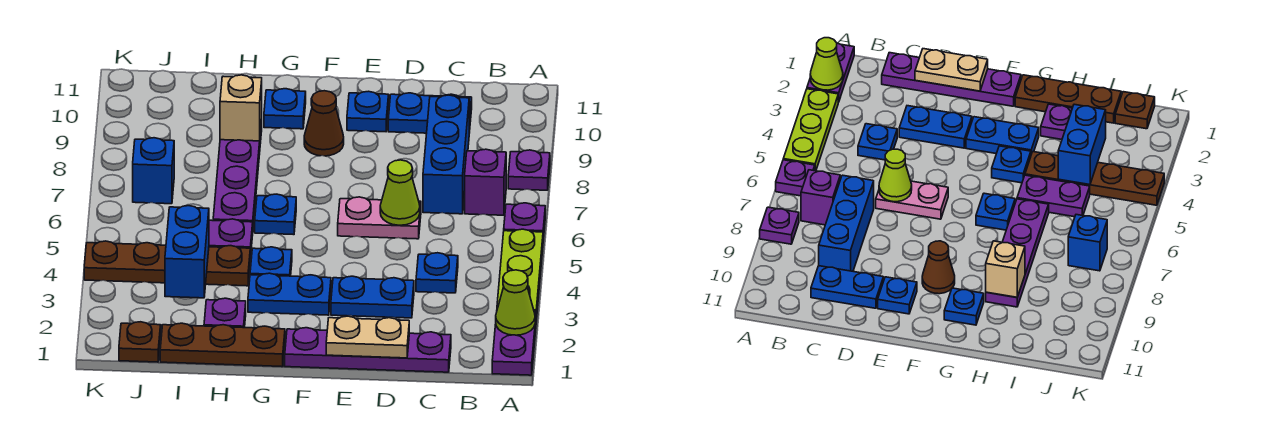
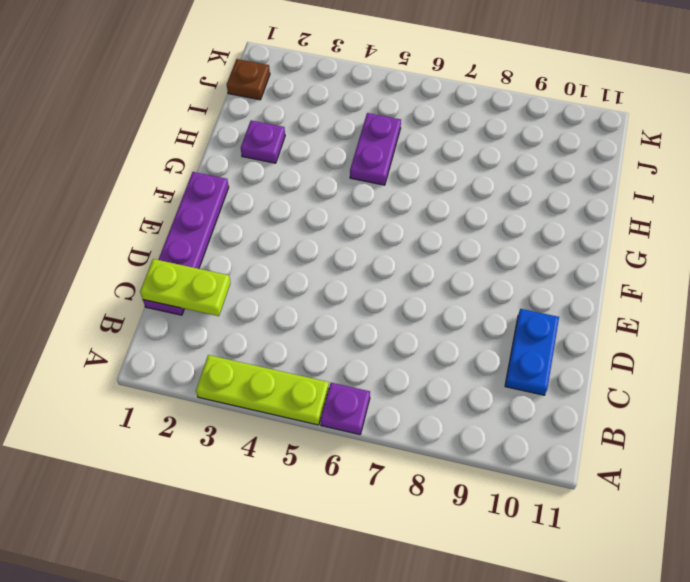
lime 1x2 plate [140,259,230,316] -> none
none -> purple 1x2 plate [492,311,536,375]
none -> purple 1x1 plate [508,150,550,190]
none -> purple 1x1 brick [465,149,506,215]

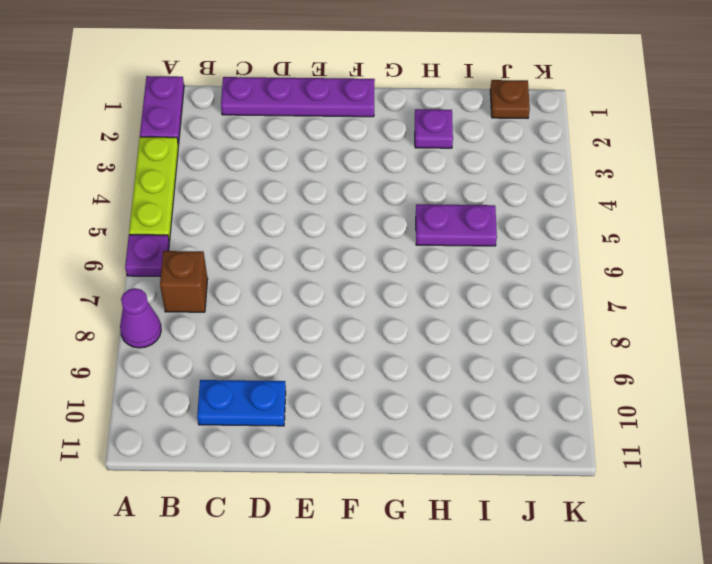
purple 1x1 cone [120,288,161,348] -> purple 1x1 plate [508,150,550,190]
brown 1x1 brick [160,251,208,312] -> purple 1x1 brick [465,149,506,215]
none -> blue 1x1 plate [416,253,458,293]
none -> blue 1x3 brick [423,95,469,214]
none -> blue 1x2 plate [331,276,414,318]

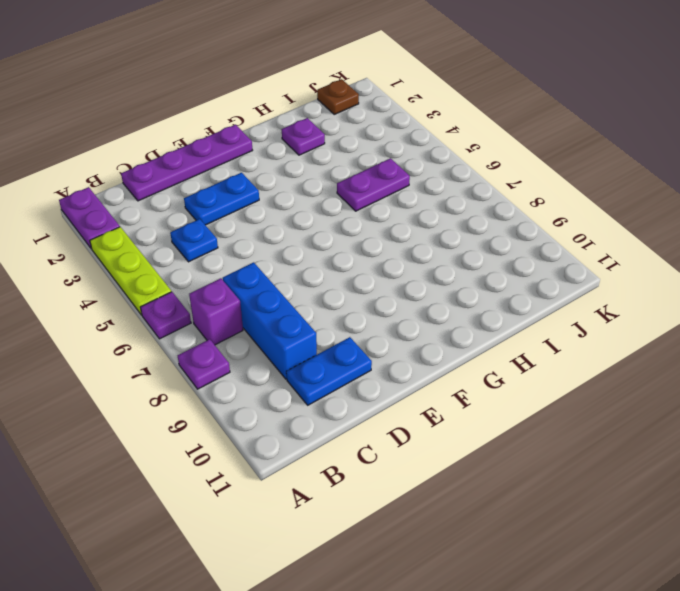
none -> pink 1x2 plate [338,197,421,239]
none -> blue 1x1 plate [347,91,389,132]
none -> blue 1x2 plate [248,273,331,315]

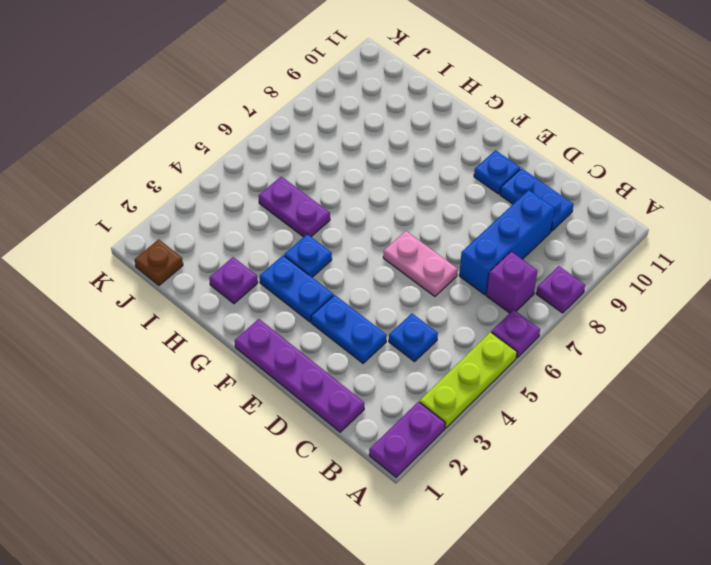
none -> brown 1x1 cone [304,91,344,156]
none -> brown 1x3 plate [160,323,285,367]
none -> blue 1x1 plate [255,194,296,235]

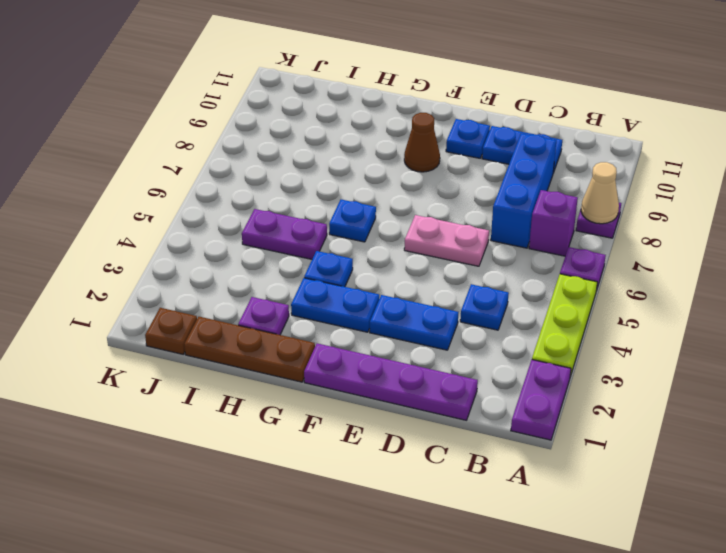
tan 1x1 cone [581,162,619,224] -> none
none -> blue 1x1 plate [264,89,306,129]
none -> brown 1x4 plate [84,241,250,286]
none -> purple 1x4 plate [213,120,262,224]

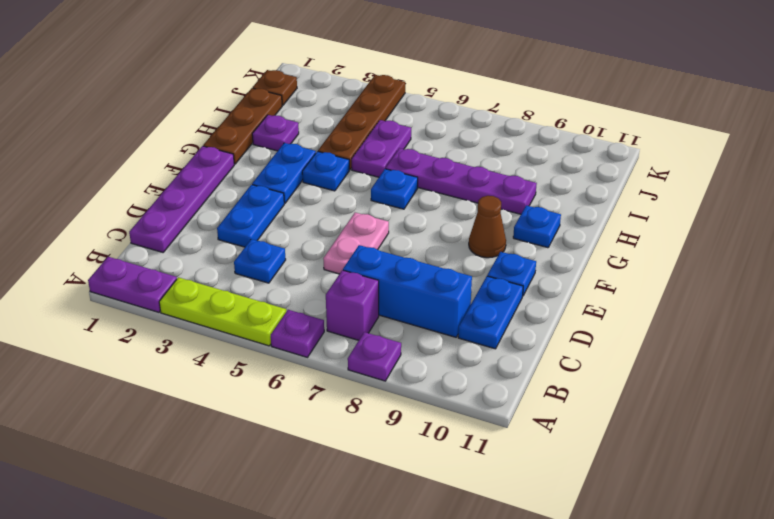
none -> blue 1x1 brick [133,138,174,204]
none -> lime 1x1 cone [496,270,535,335]
none -> tan 1x2 plate [326,316,409,358]

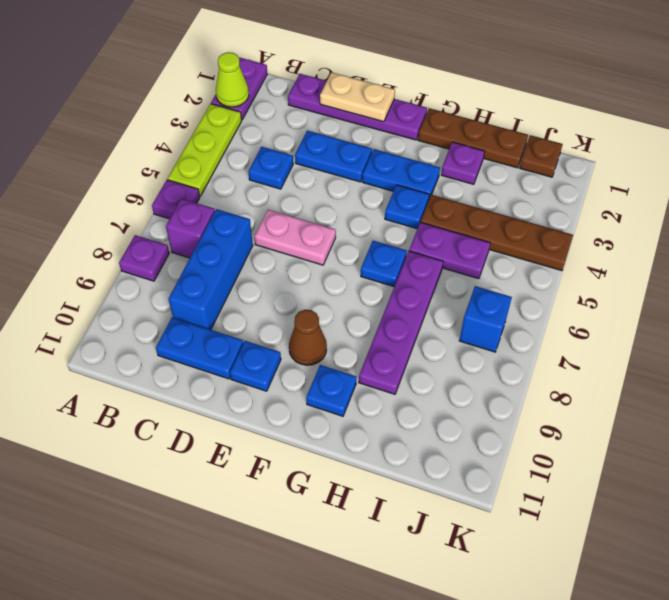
none -> lime 1x1 cone [380,160,420,225]
none -> tan 1x1 brick [220,75,262,141]
none -> blue 1x2 brick [165,206,209,298]

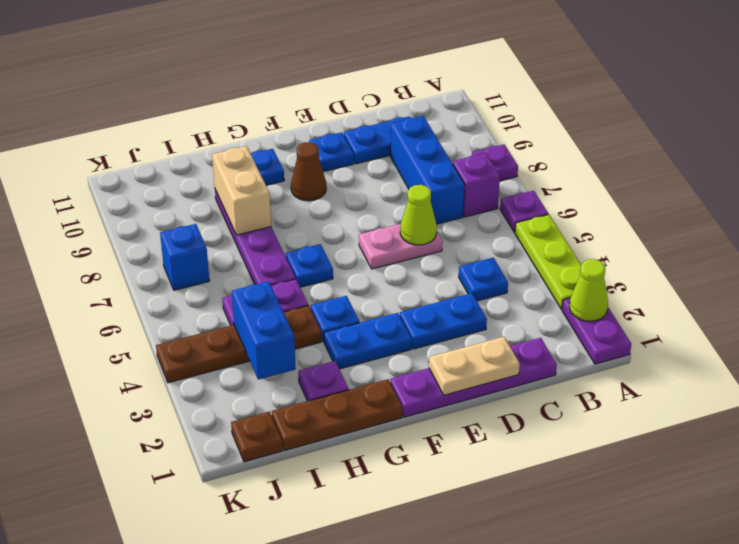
tan 1x2 brick [212,146,271,235] -> tan 1x1 brick [220,75,262,141]

